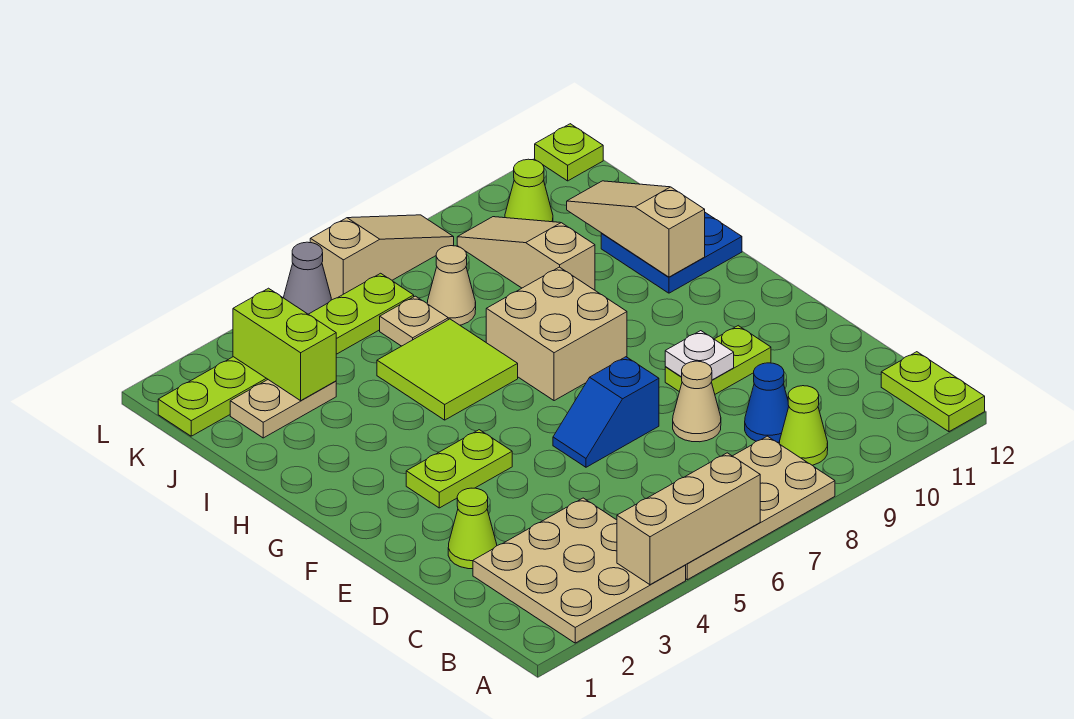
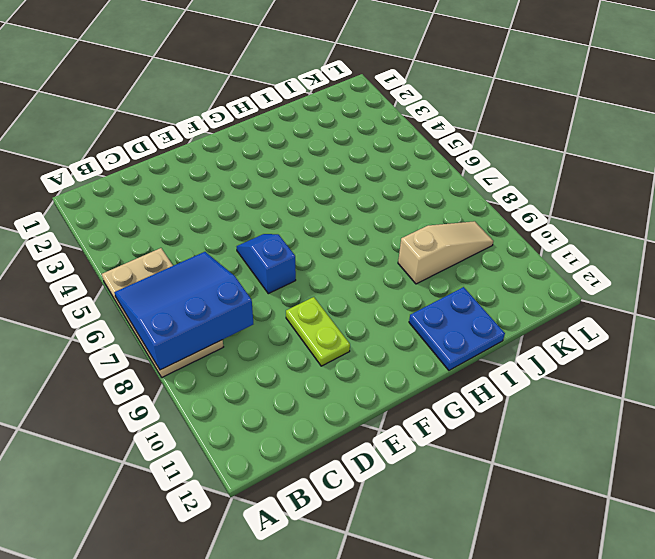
blue 3x3 slope [114,252,253,370] -> tan 1x3 brick [617,453,760,585]
none -> tan 3x3 plate [473,498,686,643]
none -> lime 1x2 plate [881,352,985,432]
none -> lime 1x1 cone [779,386,828,465]

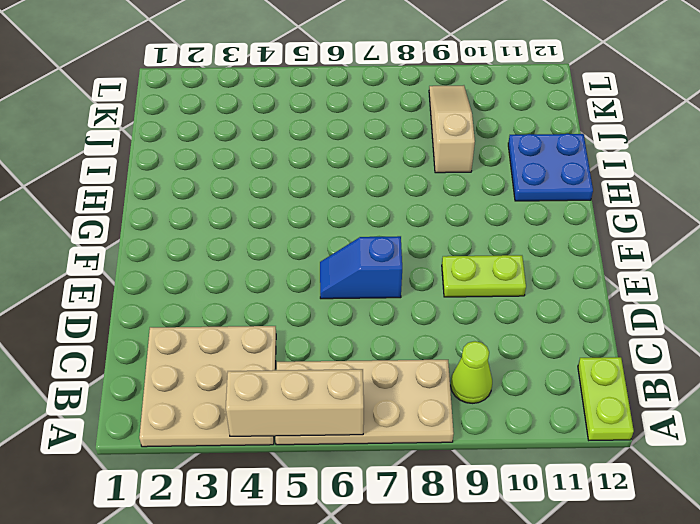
none -> blue 1x1 cone [745,363,789,442]
none -> lime 1x1 cone [448,488,497,569]
none -> tan 1x1 cone [673,361,721,442]

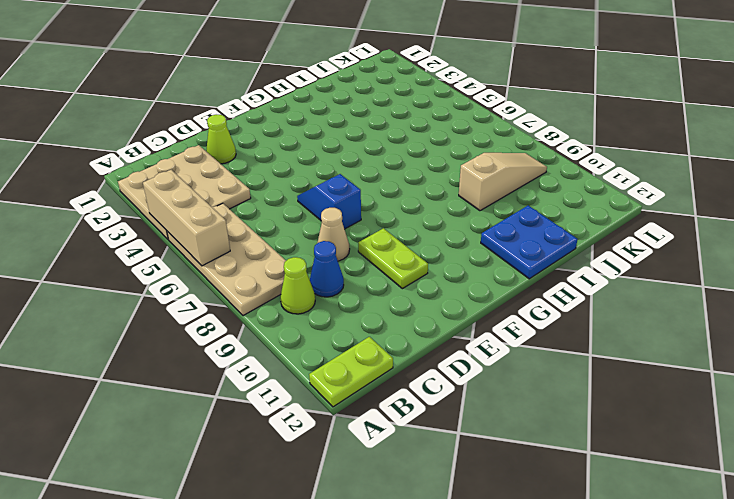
none -> lime 1x2 plate [406,430,512,508]
none -> tan 2x2 brick [486,267,627,401]
none -> lime 2x2 tile [377,319,518,420]

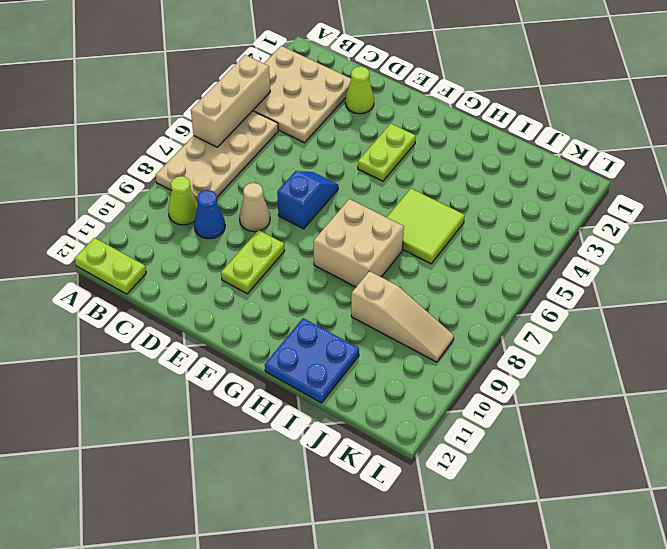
none -> tan 1x2 plate [230,380,336,438]
none -> tan 1x1 plate [380,296,448,346]
none -> tan 1x1 cone [427,246,476,325]

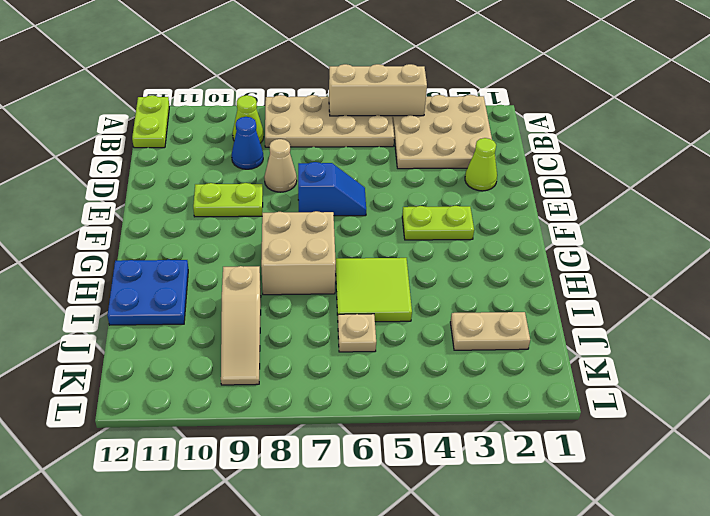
none -> tan 1x1 cone [427,246,476,325]
none -> lime 1x6 plate [158,273,414,436]
none -> lime 1x1 cone [505,159,553,222]

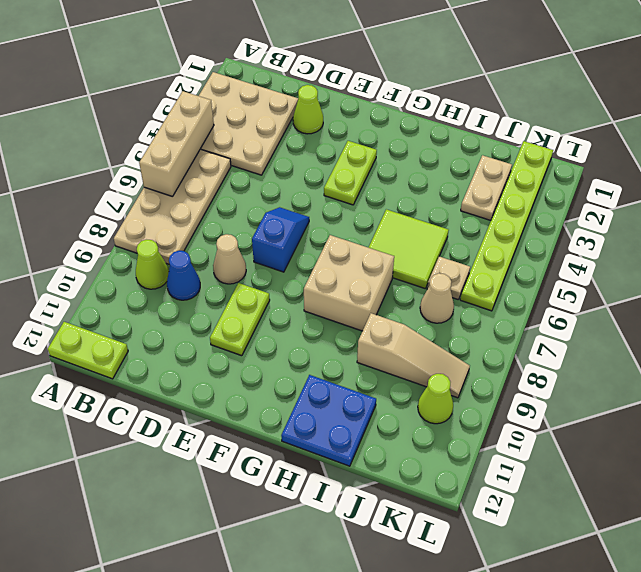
none -> grey 1x1 cone [284,242,331,314]
none -> tan 1x3 slope [310,215,454,300]
none -> lime 1x1 plate [535,124,603,181]

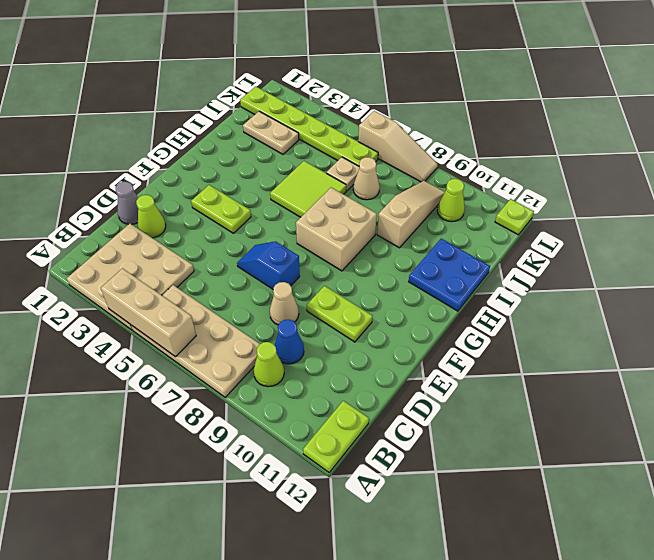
grey 1x1 cone [116,182,138,224] -> grey 1x1 cone moved to [284,242,331,314]
none -> white 1x1 plate [665,331,734,380]
none -> tan 1x3 slope [567,181,705,277]
none -> lime 1x2 brick [233,288,336,401]

